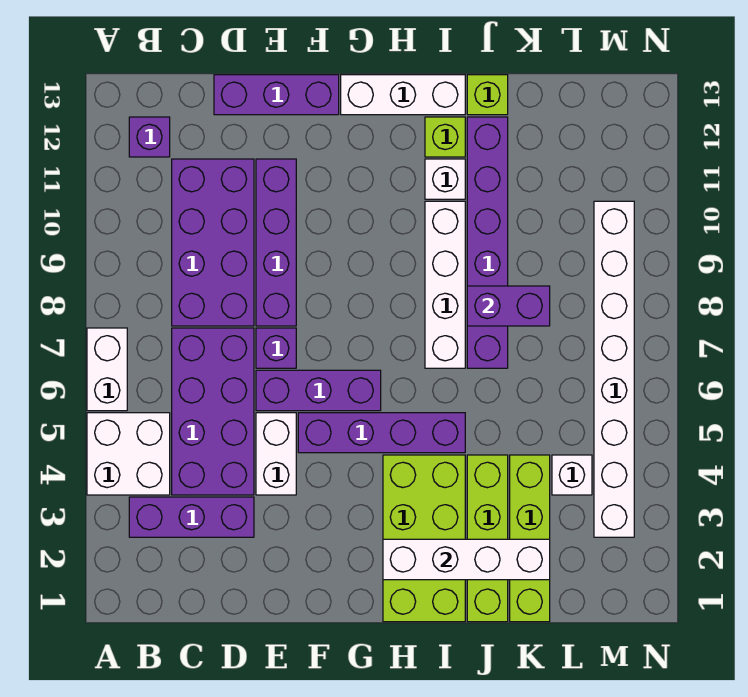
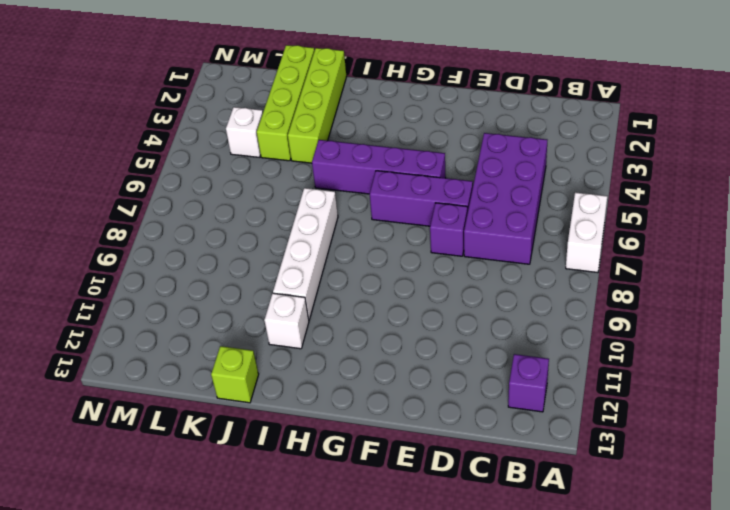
none -> white 2x2 brick [87,413,170,495]
none -> purple 1x3 brick [129,497,254,537]
none -> purple 2x4 brick [172,159,254,326]

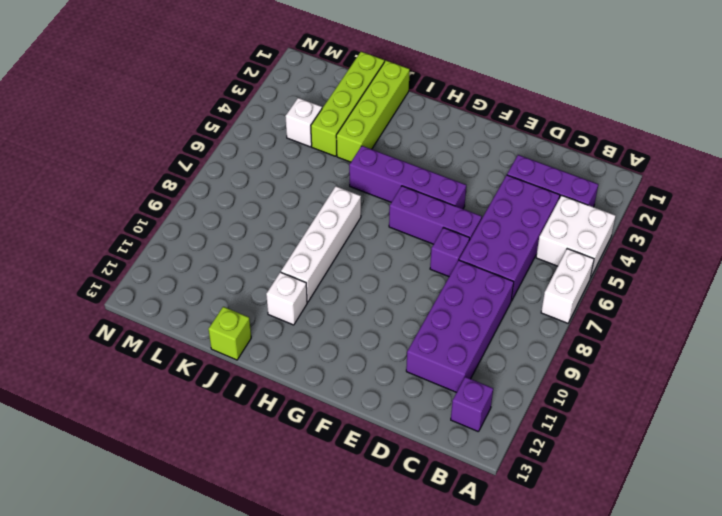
none -> purple 1x3 brick [214,75,339,115]
none -> white 1x2 brick [256,413,296,495]
none -> purple 1x4 brick [256,159,296,326]

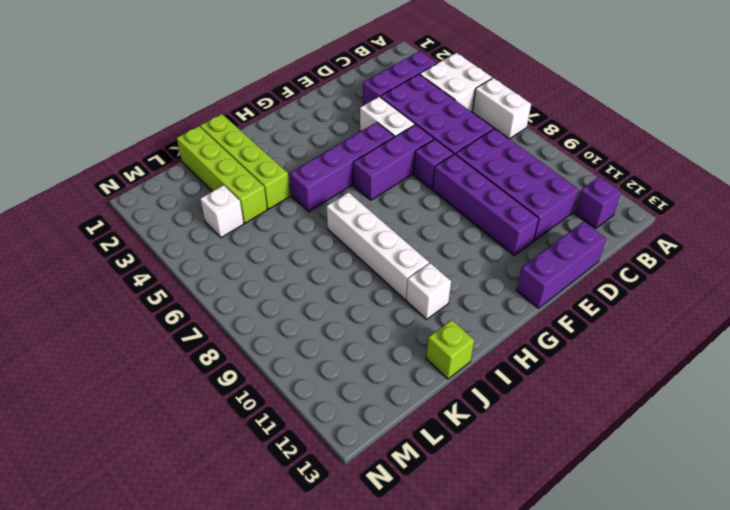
none -> white 1x3 brick [341,75,465,115]
none -> lime 2x4 brick [383,455,465,622]
none -> lime 1x1 brick [425,117,465,157]

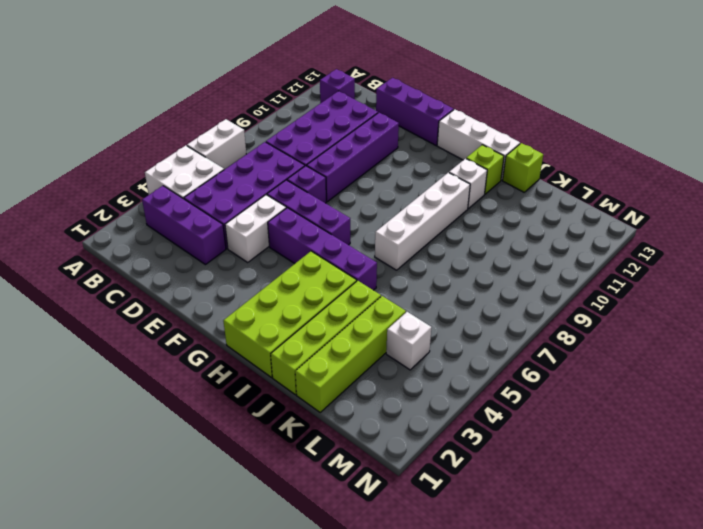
none -> purple 1x6 brick [467,117,508,368]
none -> white 1x8 brick [594,201,634,537]
none -> white 1x4 brick [383,539,550,580]

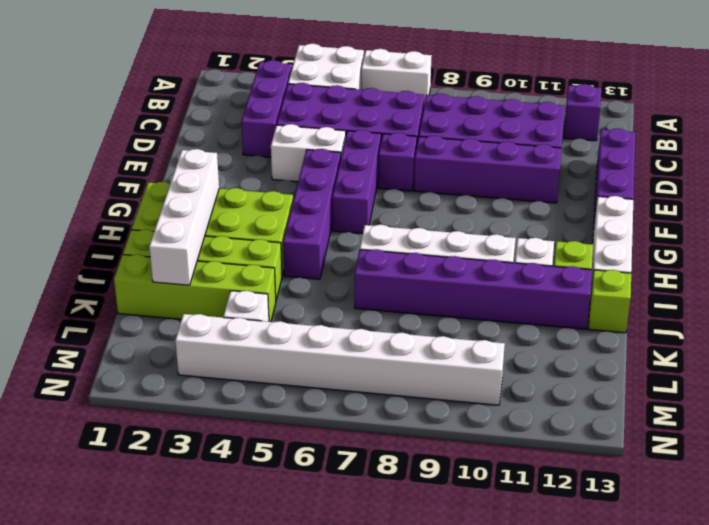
none -> purple 1x2 brick [467,286,550,326]

